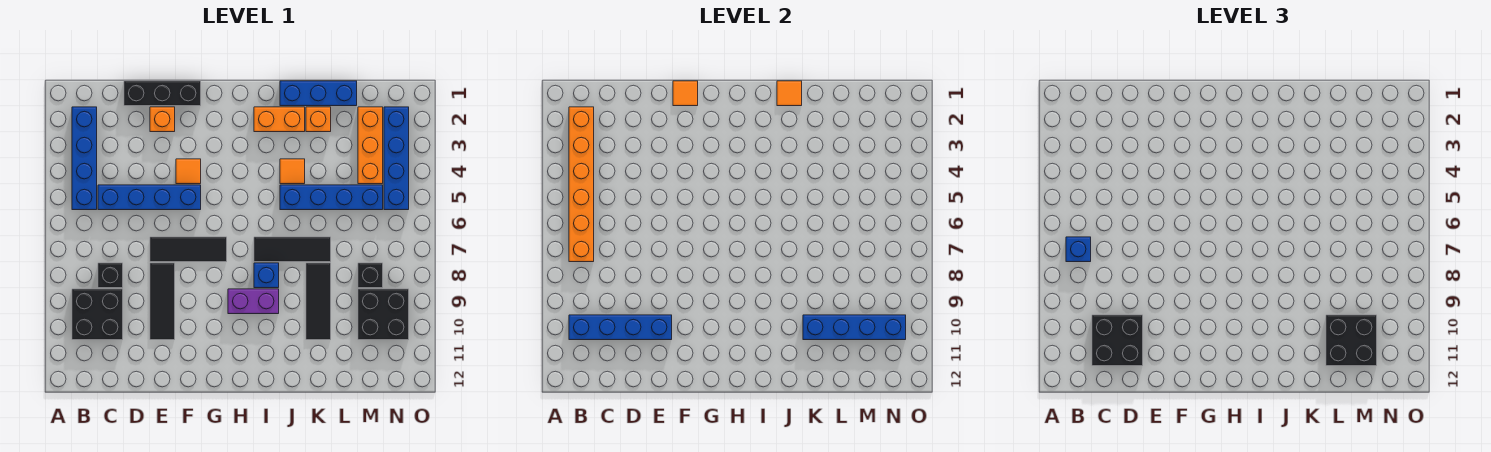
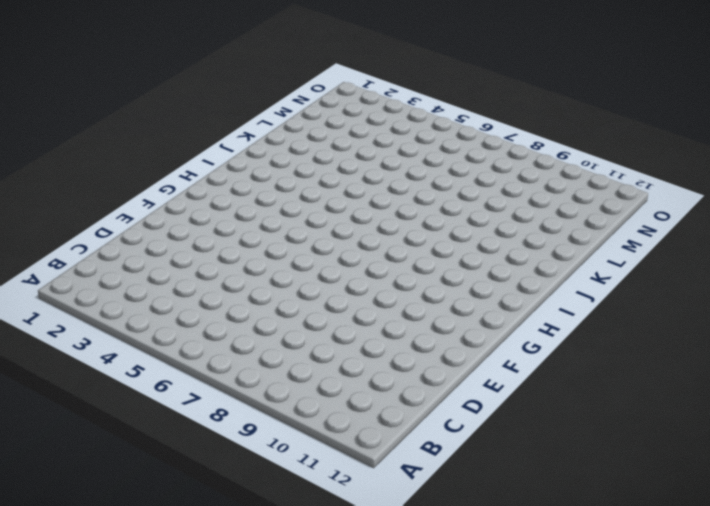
none -> blue 1x4 brick [72,107,97,210]
none -> black 2x2 brick [72,289,123,340]
none -> blue 1x4 brick [98,185,201,210]
none -> black 1x1 brick [98,263,123,288]

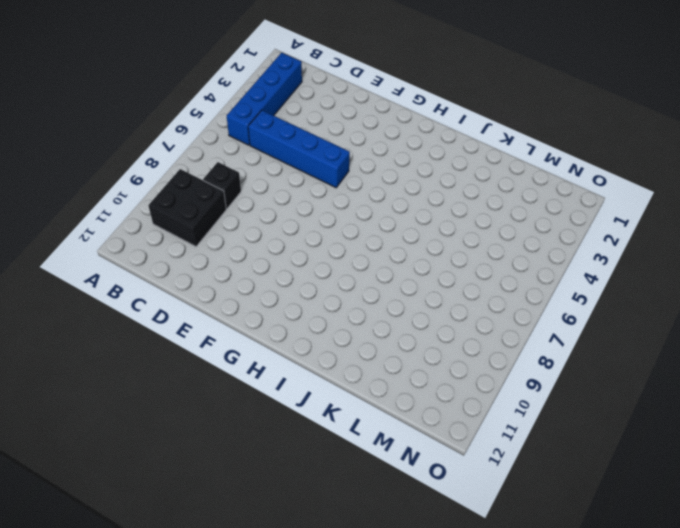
none -> black 1x3 brick [124,81,201,106]
none -> orange 1x1 brick [150,107,175,132]
none -> black 1x3 tile [150,237,227,262]
none -> black 1x3 tile [150,263,175,340]

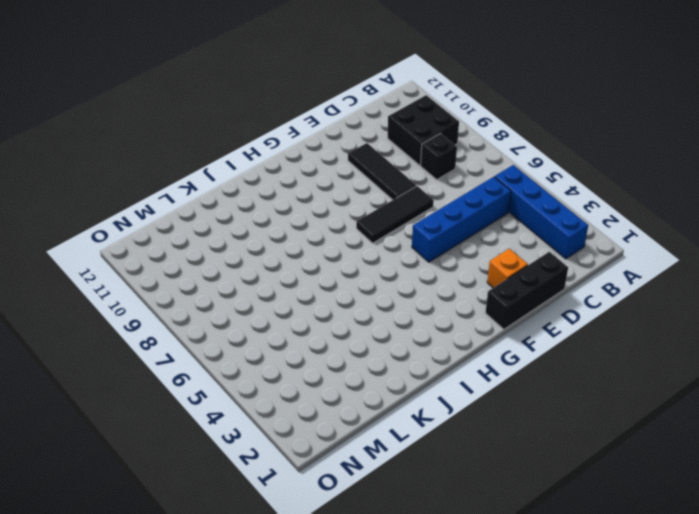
none -> orange 1x1 tile [176,159,201,184]
none -> purple 1x2 brick [228,289,279,314]
none -> orange 1x2 brick [254,107,305,132]
none -> black 1x3 tile [254,237,331,262]

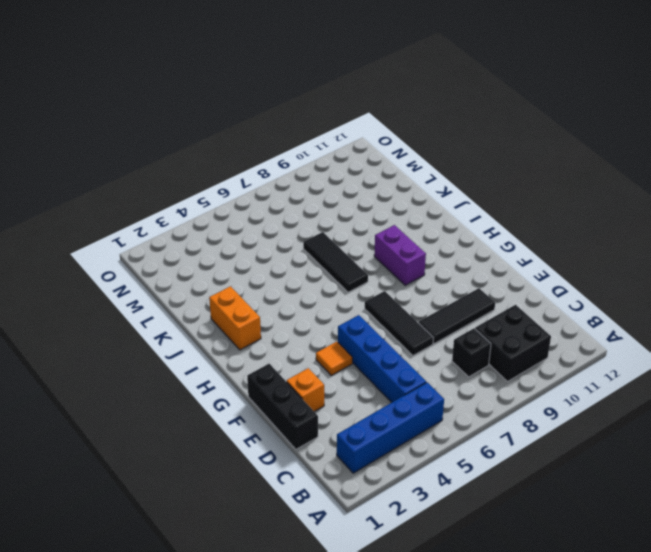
none -> blue 1x1 brick [254,263,279,288]
none -> blue 1x3 brick [280,81,357,106]
none -> orange 1x1 tile [280,159,305,184]
none -> blue 1x4 brick [280,185,383,210]

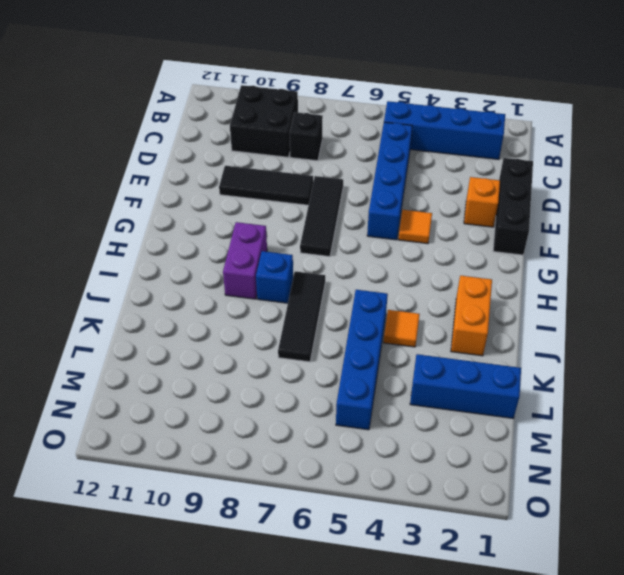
blue 1x3 brick [410,354,521,418] -> blue 1x3 brick turned to [280,81,357,106]
none -> orange 1x1 brick [306,107,331,132]
none -> black 1x3 tile [306,263,331,340]
none -> orange 1x3 brick [358,107,383,184]
none -> black 1x1 brick [358,263,383,288]

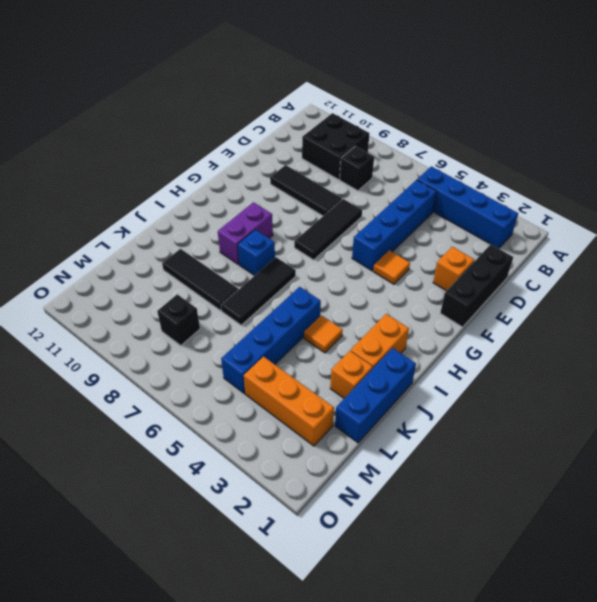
none -> black 2x2 brick [358,289,409,340]
none -> blue 1x4 brick [384,107,409,210]
none -> orange 1x6 brick [569,107,594,262]
none -> blue 1x4 brick [569,315,672,340]

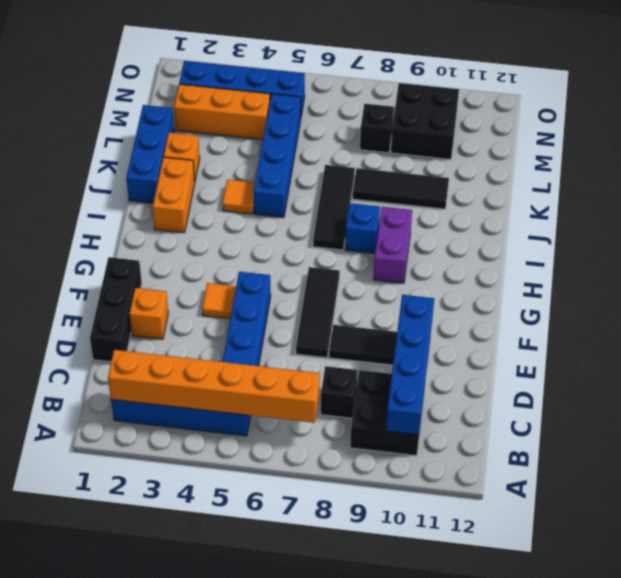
none -> orange 1x1 tile [673,81,698,106]
none -> orange 1x1 tile [777,81,802,106]
none -> blue 1x4 brick [803,315,906,340]
none -> blue 1x1 brick [1066,237,1091,262]

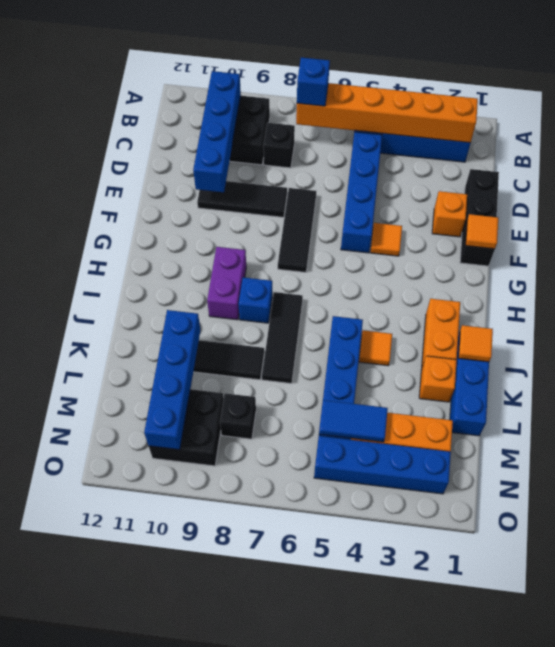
blue 1x2 tile [319,400,388,442] -> none
none -> black 2x2 brick [1092,315,1143,366]
none -> black 2x2 brick [1326,315,1377,366]

